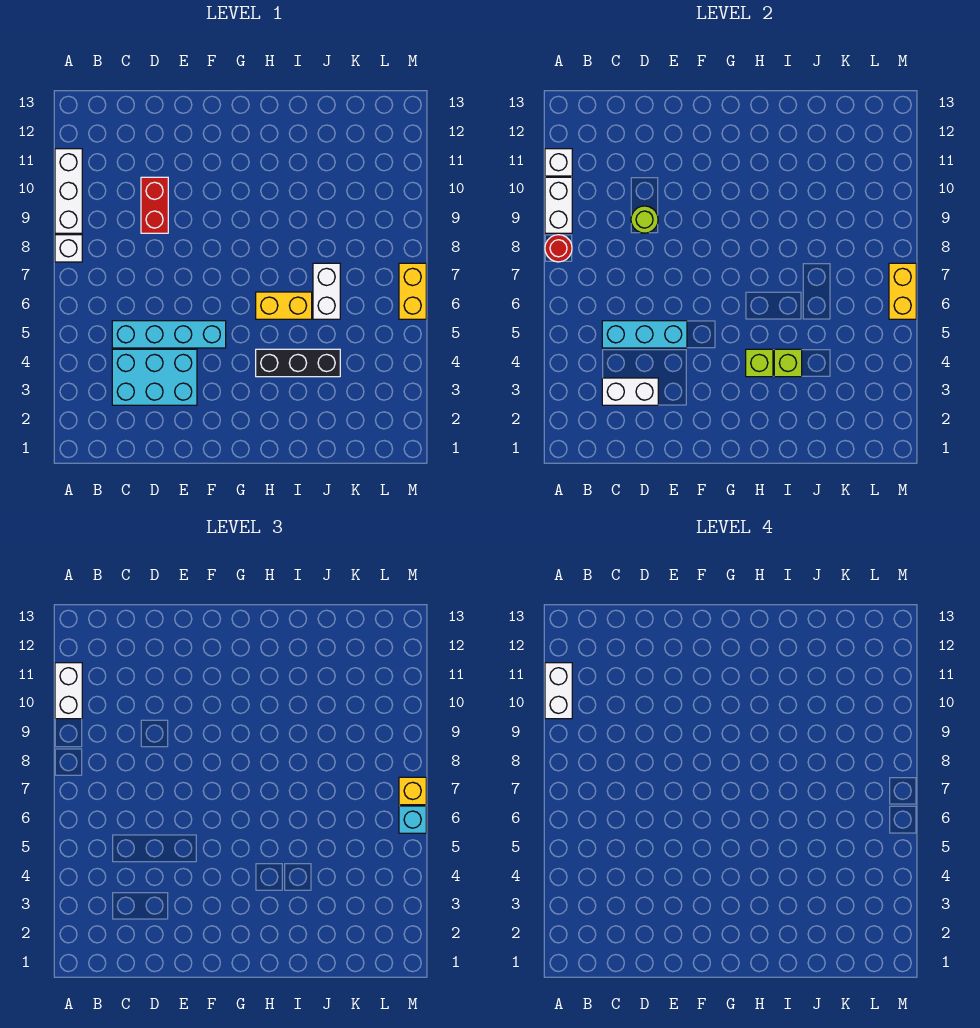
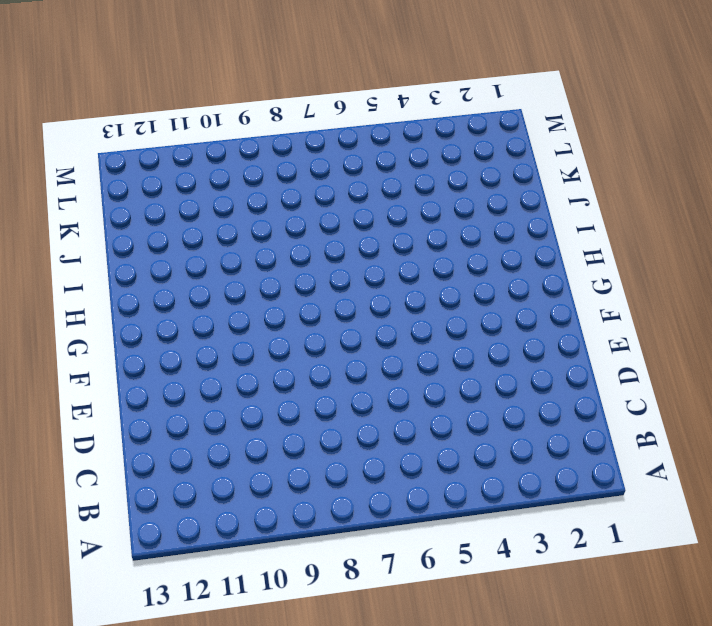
none -> white 1x1 brick [55,235,82,262]
none -> white 1x3 brick [55,149,82,233]
none -> cyan 2x3 brick [112,349,197,405]

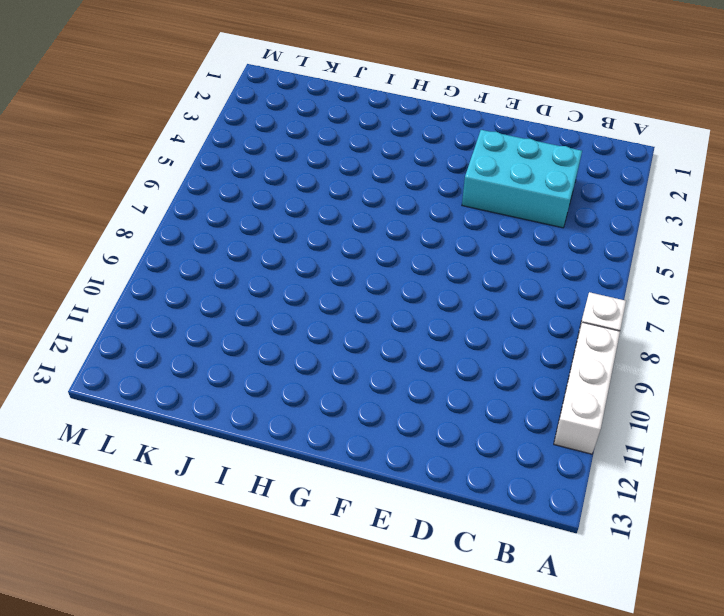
none -> cyan 1x4 brick [112,321,226,348]
none -> red 1x2 brick [141,177,168,233]
none -> black 1x3 brick [256,349,340,377]

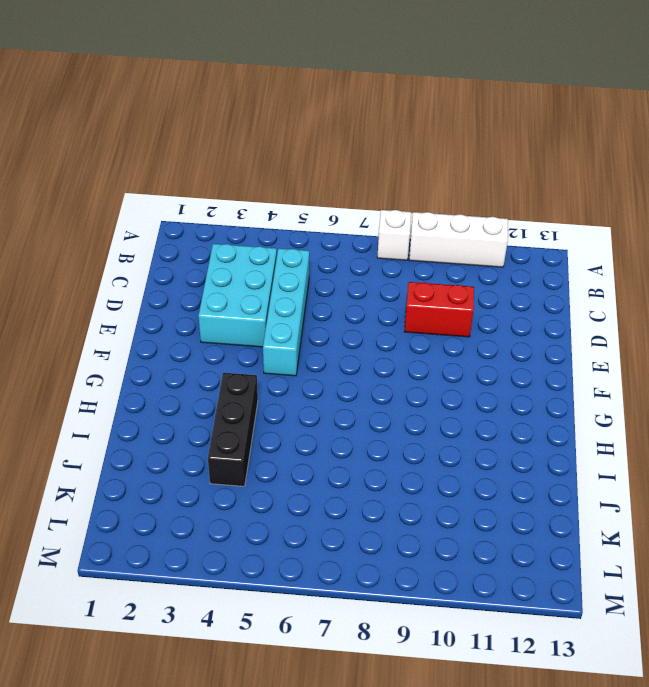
none -> yellow 1x2 brick [256,292,312,319]
none -> white 1x2 brick [313,263,340,319]
none -> yellow 1x2 brick [399,263,426,319]

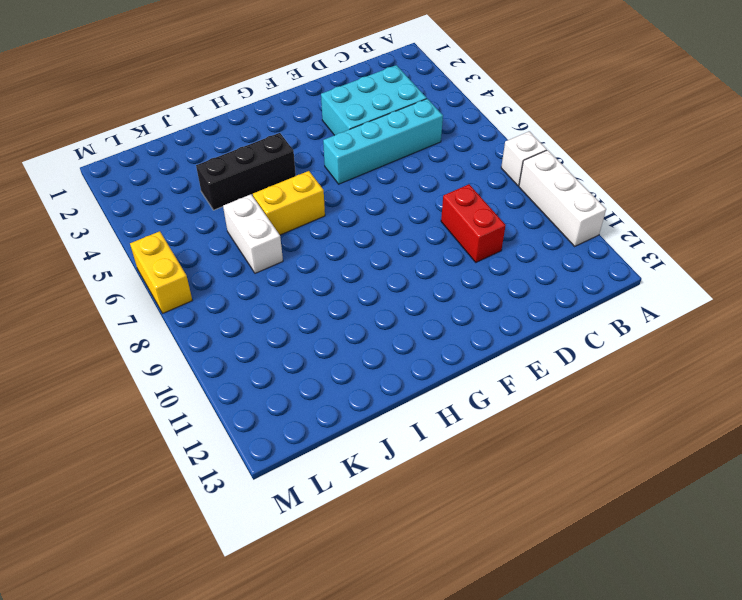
none -> red 1x1 round brick [545,235,572,262]
none -> white 1x2 brick [545,177,572,233]
none -> white 1x1 brick [545,149,572,176]

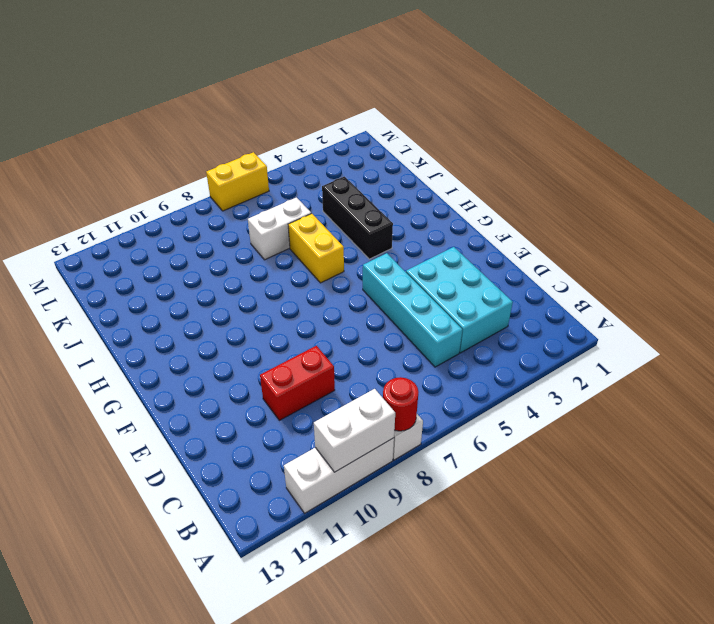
none -> white 1x1 brick [545,149,572,176]
none -> white 1x2 brick [602,378,658,405]
none -> cyan 1x3 brick [602,321,687,348]

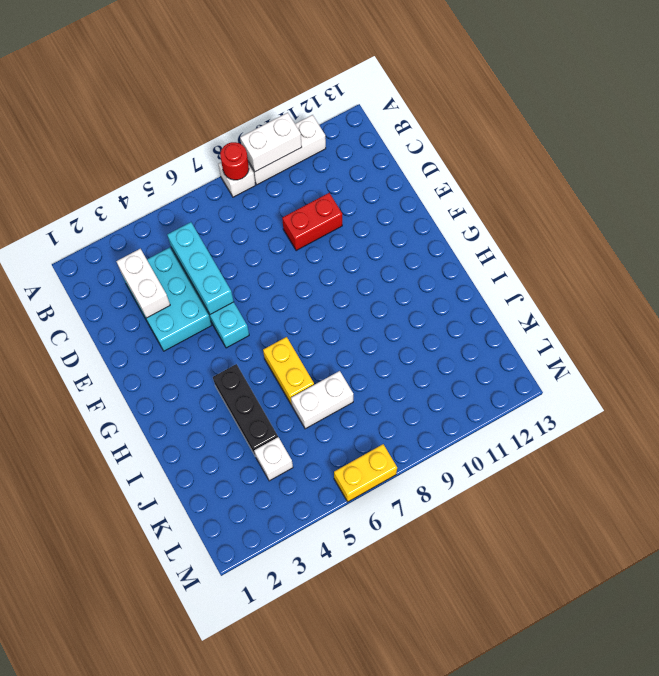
white 1x1 brick [254,437,293,481] -> white 1x1 brick moved to [545,149,572,176]
none -> lime 1x1 round brick [631,206,658,233]
none -> lime 1x1 brick [746,349,773,377]
none -> lime 1x1 brick [774,349,802,377]

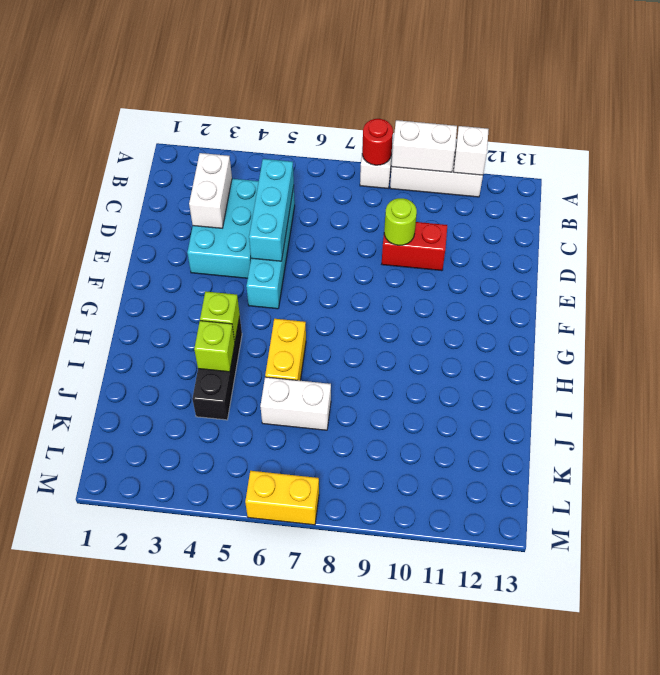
none -> yellow 1x2 brick [889,263,916,319]
none -> white 1x2 brick [55,663,82,719]
none -> cyan 1x1 brick [399,806,426,833]

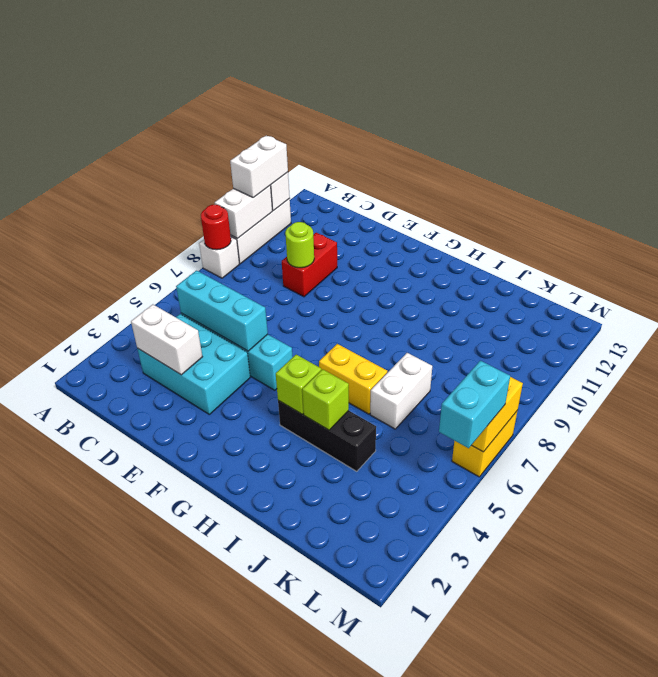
cyan 1x2 brick [439,361,510,448] -> cyan 1x1 brick [399,806,426,833]
none -> yellow 1x1 brick [399,777,426,805]
none -> white 1x2 brick [545,663,572,719]

